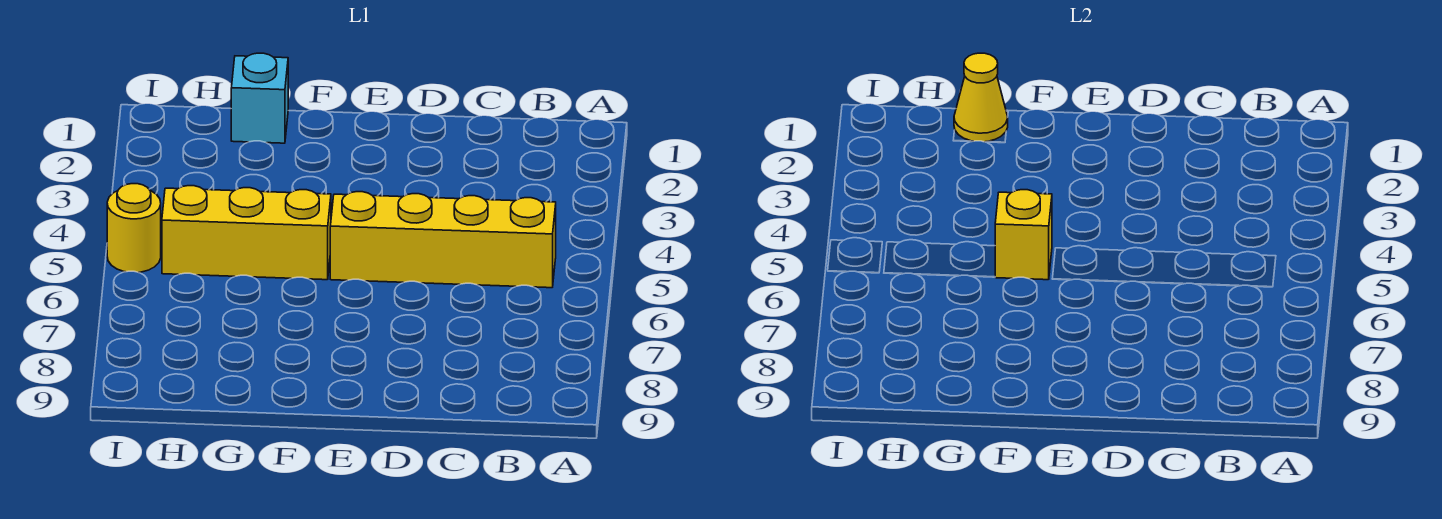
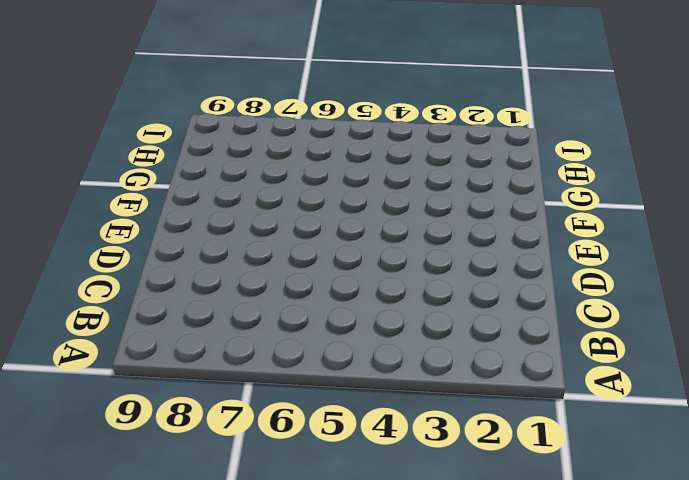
none -> yellow 1x4 brick [330,192,556,288]
none -> yellow 1x3 brick [162,186,331,280]

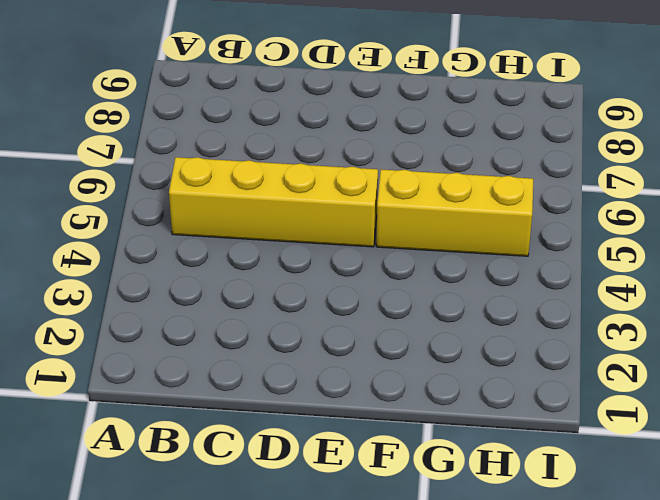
none -> cyan 1x1 brick [231,53,288,143]
none -> yellow 1x1 round brick [107,184,161,272]

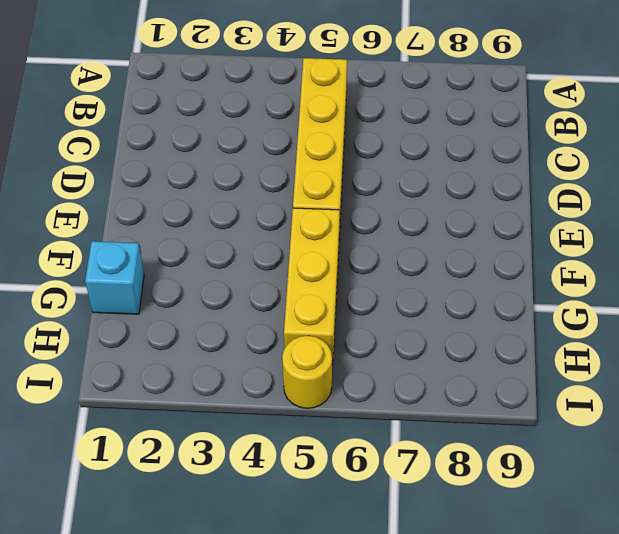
none -> yellow 1x1 brick [995,190,1052,280]
none -> yellow 1x1 cone [954,53,1008,142]

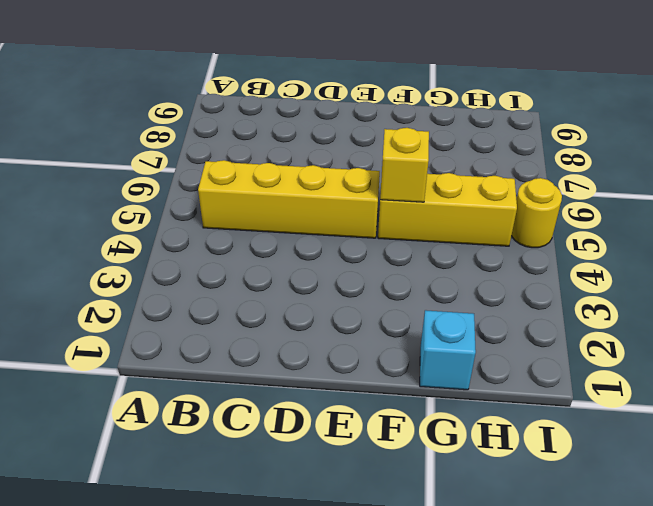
none -> yellow 1x1 cone [954,53,1008,142]

